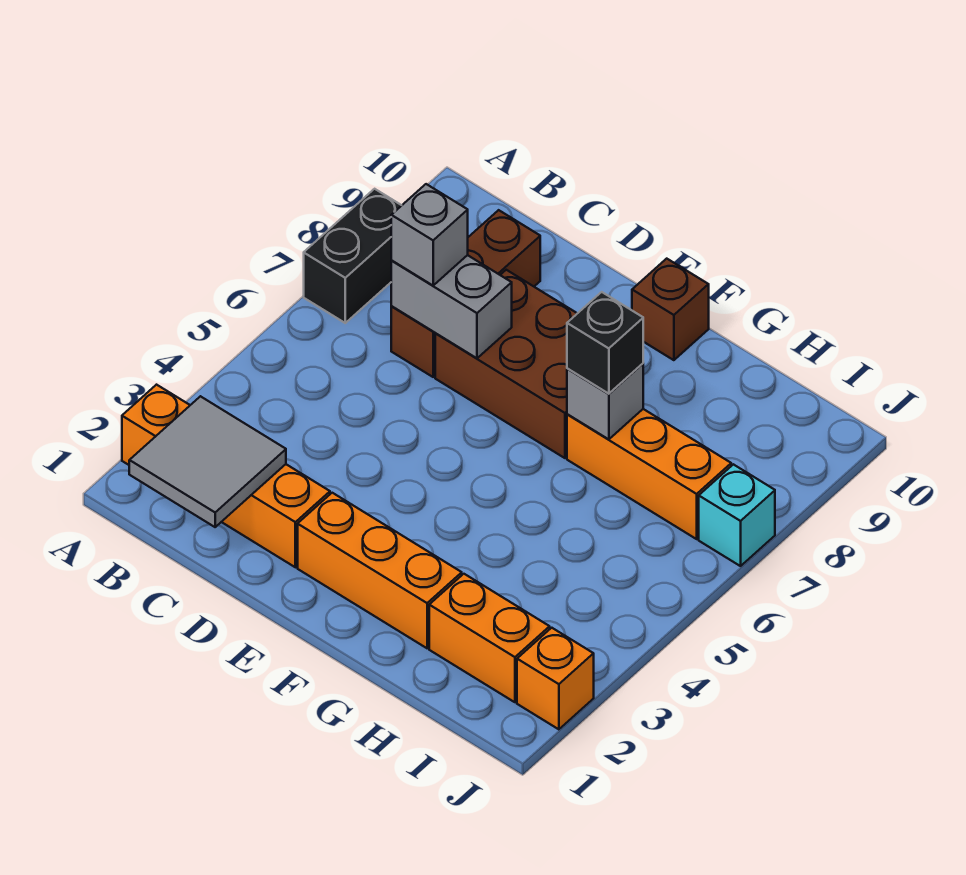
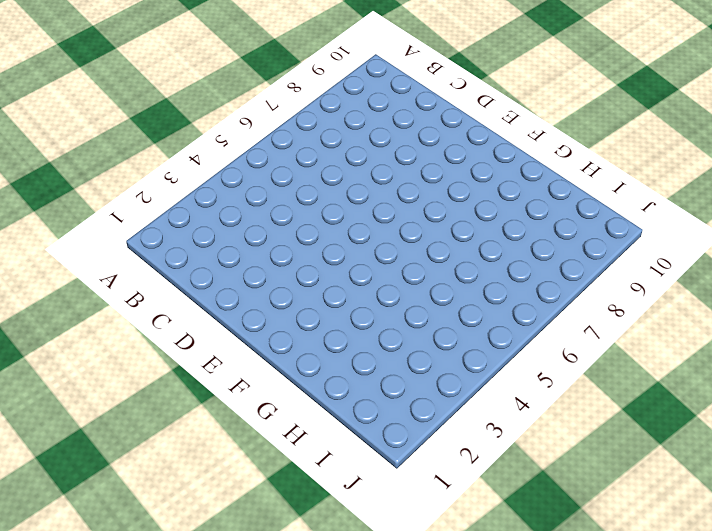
none -> orange 1x4 brick [122,385,330,567]
none -> black 1x2 brick [304,189,402,323]
none -> brown 1x3 brick [391,210,540,377]

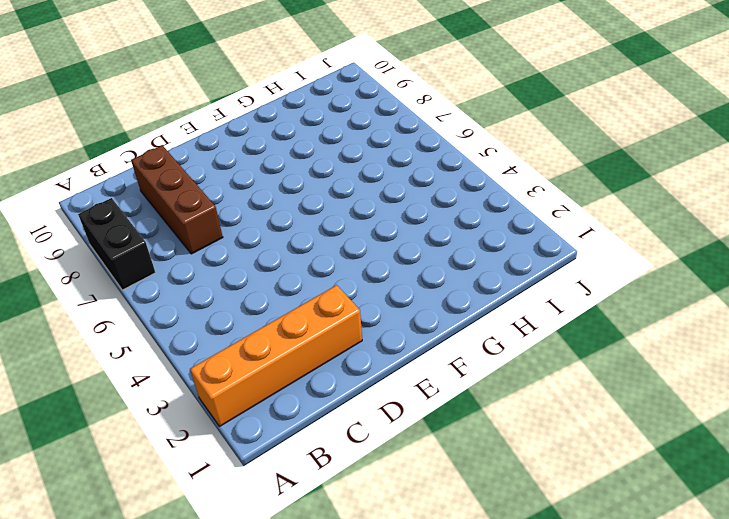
none -> brown 2x3 brick [435,270,577,458]
none -> orange 1x3 brick [298,493,462,648]
none -> brown 1x1 brick [632,259,709,360]

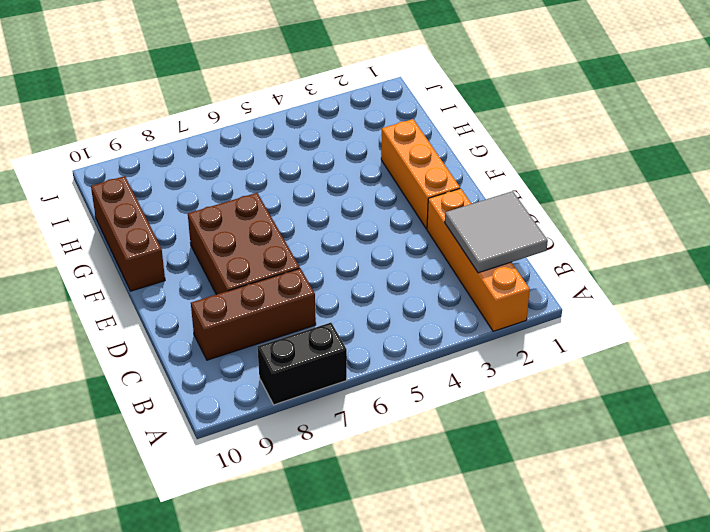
brown 1x3 brick [91,176,165,291] -> brown 1x1 brick [632,259,709,360]
none -> orange 1x3 brick [567,409,731,539]
none -> orange 1x2 brick [429,574,550,702]
none -> orange 1x1 brick [517,628,594,729]

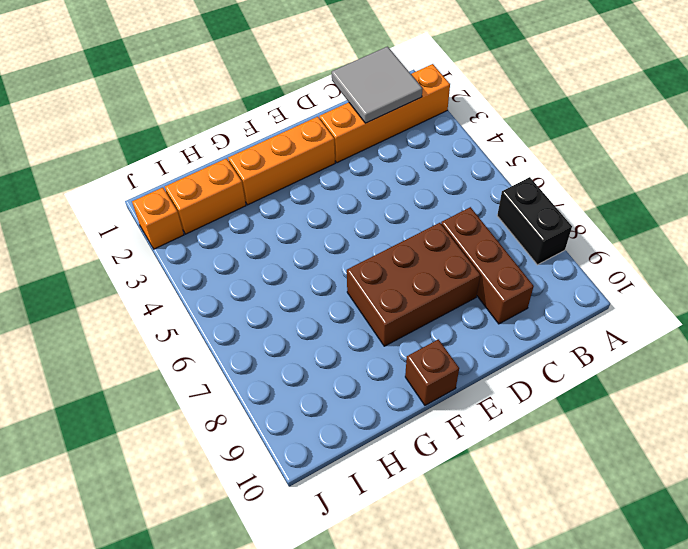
none -> orange 1x3 brick [567,409,731,539]
none -> cyan 1x1 brick [699,464,775,566]
none -> grey 1x2 brick [391,255,512,358]

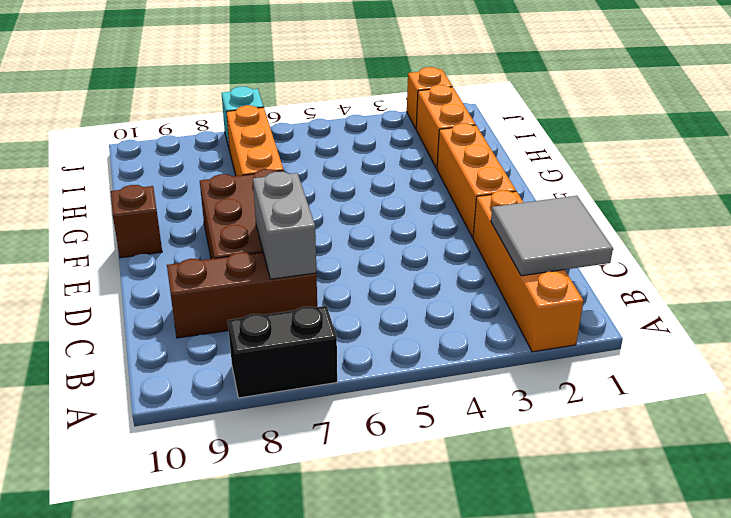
none -> grey 1x1 brick [567,364,643,439]
none -> grey 1x1 brick [391,184,468,286]
none -> black 1x1 brick [567,292,643,394]

